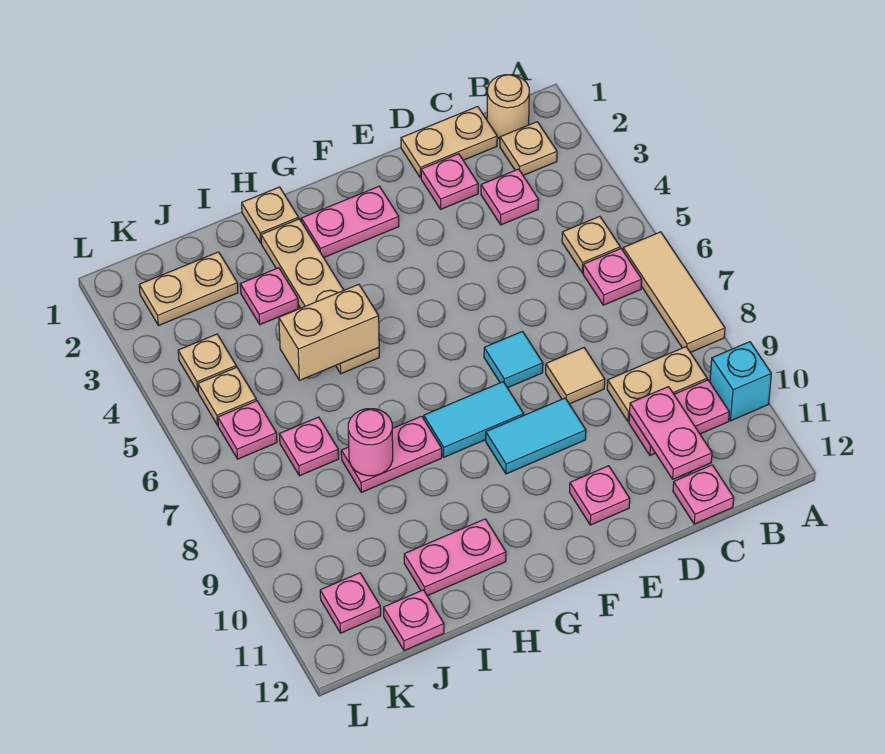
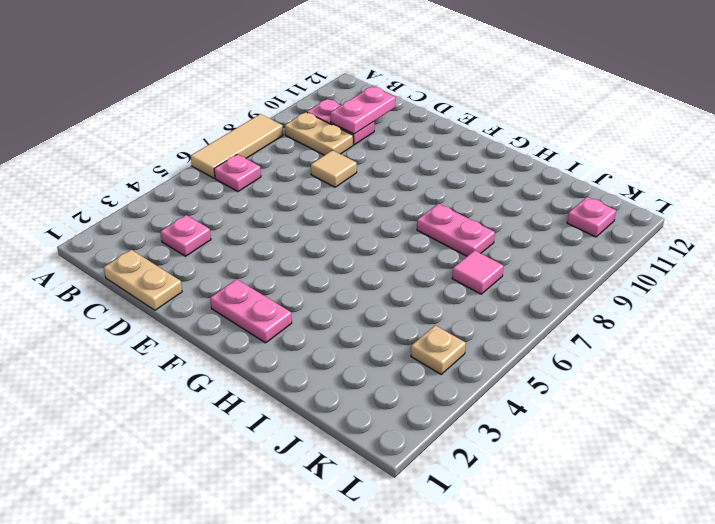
pink 1x1 tile [452,250,503,294] -> pink 1x1 plate [279,417,339,476]
none -> cyan 1x1 brick [710,342,771,421]
none -> tan 1x1 round brick [487,75,529,138]
none -> tan 1x1 plate [500,122,557,175]
none -> tan 1x1 plate [562,216,620,273]

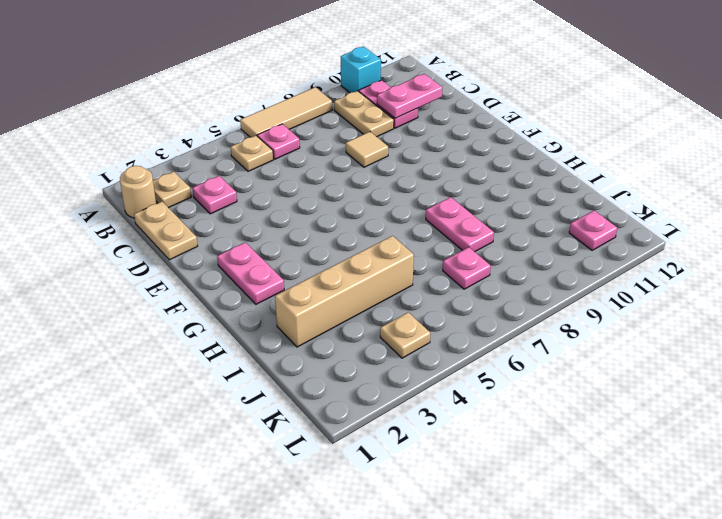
tan 1x4 brick [275,236,414,347] -> pink 1x1 plate [240,268,298,325]
none -> pink 1x1 plate [673,465,734,524]
none -> pink 1x1 plate [421,154,478,209]
none -> cyan 1x1 tile [484,331,543,388]
none -> cyan 1x2 tile [486,398,586,474]

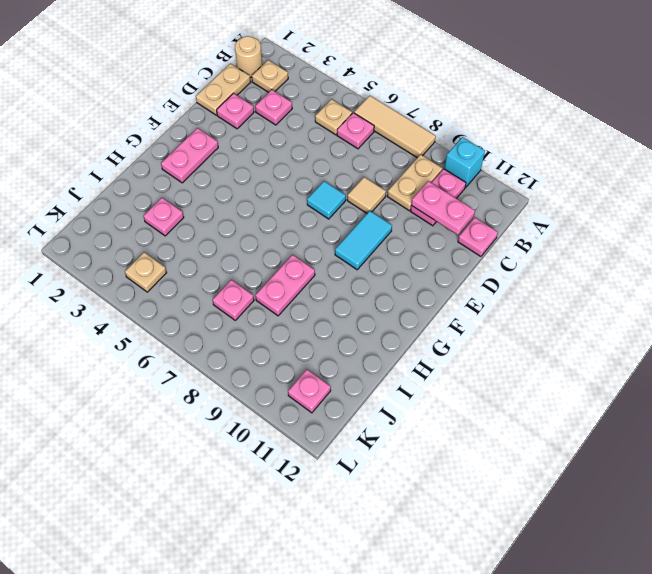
none -> pink 1x1 plate [570,466,630,525]
none -> cyan 1x2 tile [424,382,524,457]
none -> tan 1x1 plate [242,187,299,243]
none -> tan 1x4 plate [261,219,379,374]

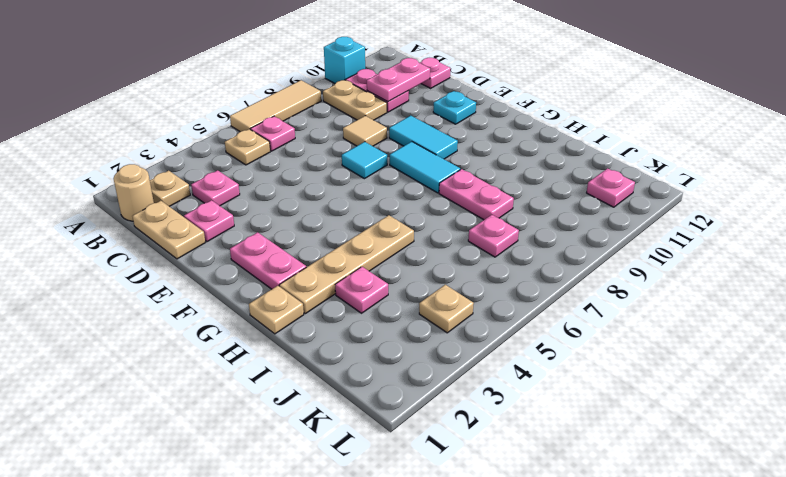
cyan 1x1 plate [433,91,476,124] -> pink 1x1 plate [570,466,630,525]
none -> pink 1x2 plate [404,519,506,596]
none -> tan 1x2 plate [139,252,238,326]
none -> pink 1x1 plate [384,590,444,651]
none -> tan 1x1 plate [198,367,256,425]

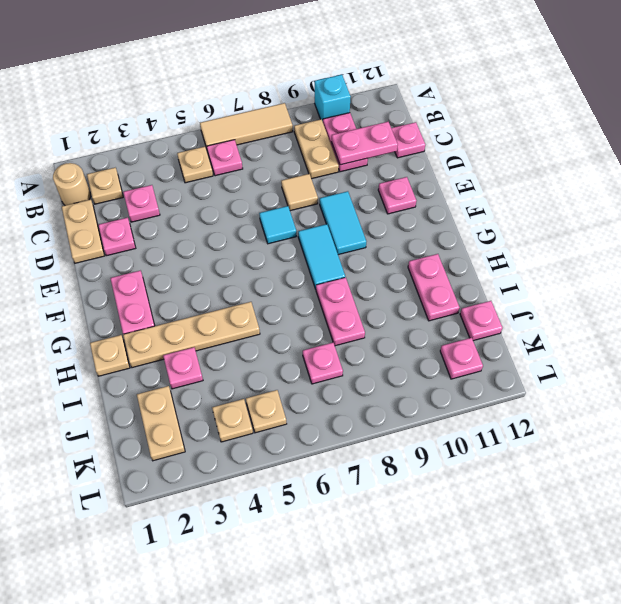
none -> pink 1x1 plate [218,401,277,459]
none -> tan 1x2 brick [279,284,379,380]
none -> pink 1x1 round brick [348,409,393,476]

